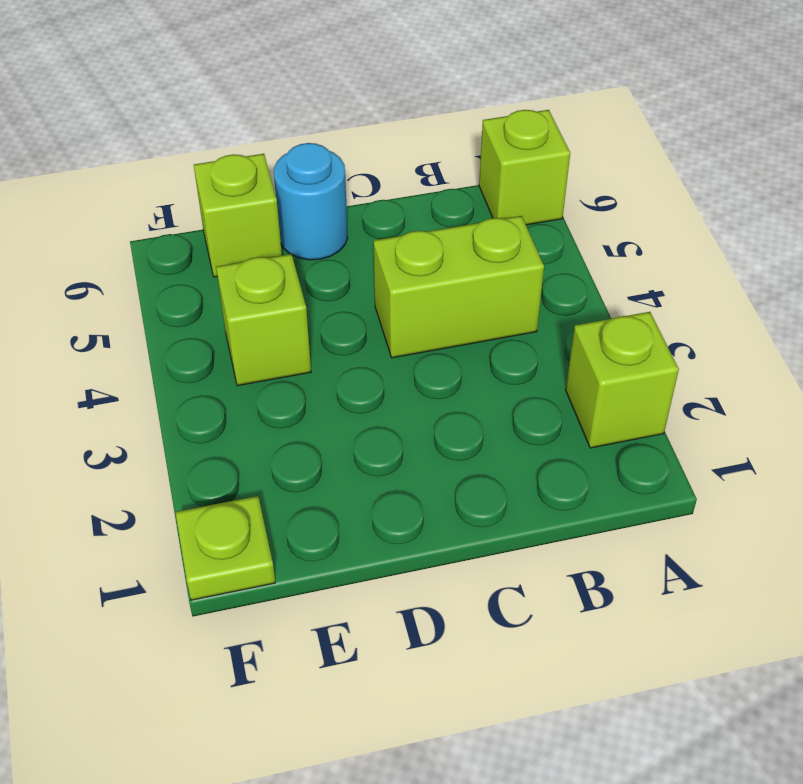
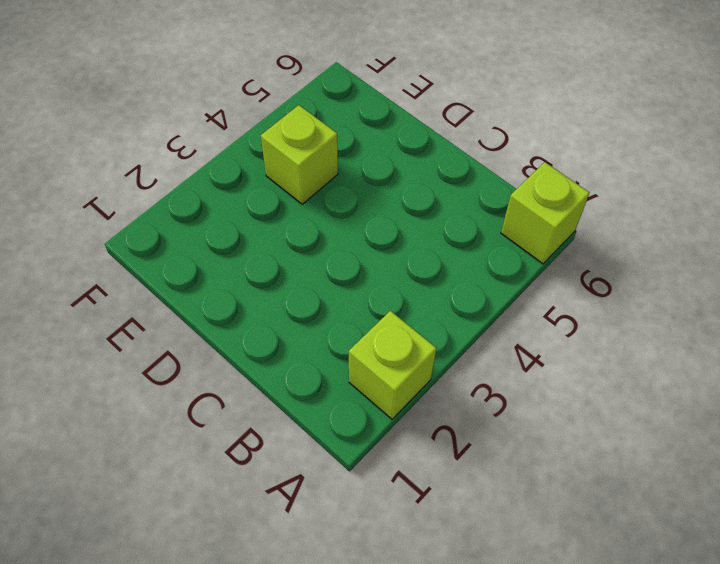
none -> lime 1x2 brick [374,216,544,358]
none -> cyan 1x1 round brick [274,143,348,260]

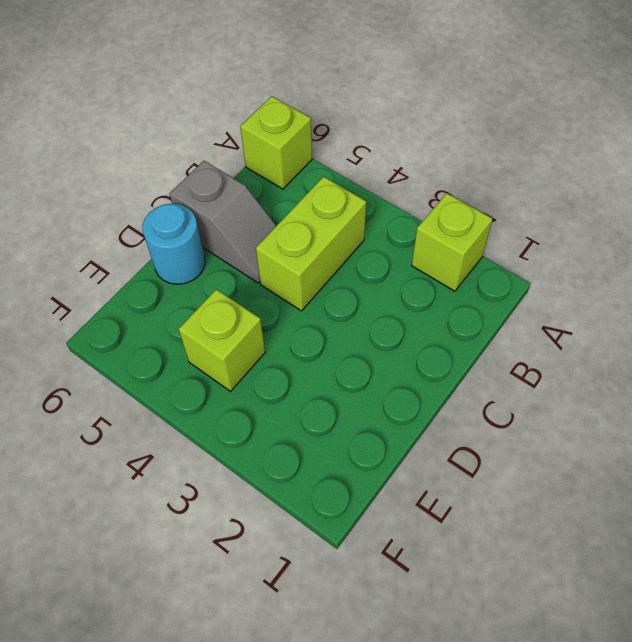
grey 1x2 slope [170,161,277,283] -> none
none -> lime 1x1 brick [194,154,282,277]
none -> lime 1x1 plate [175,496,275,600]

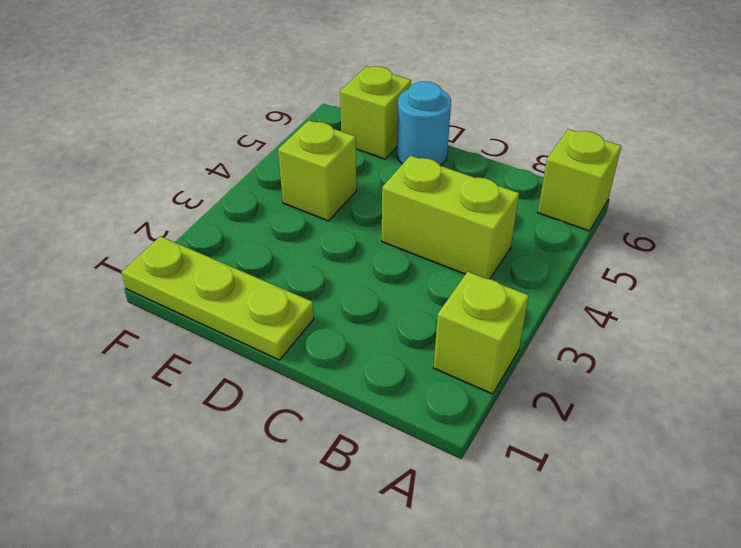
lime 1x3 plate [122,236,314,360] -> lime 1x1 plate [175,496,275,600]

